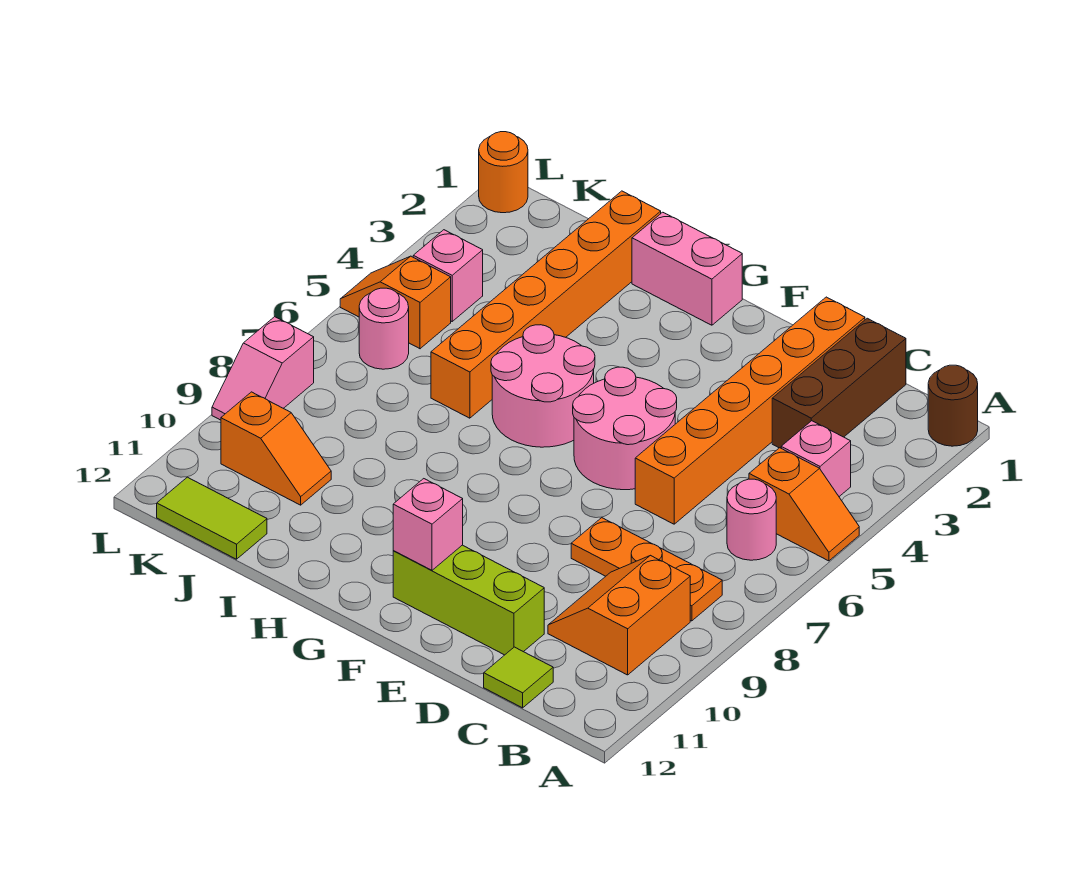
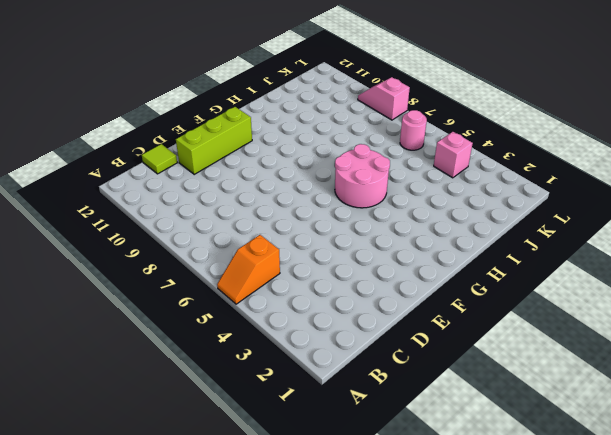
none -> brown 1x1 round brick [928,365,978,446]
none -> pink 1x1 brick [781,421,851,496]
none -> pink 1x1 round brick [727,479,776,560]

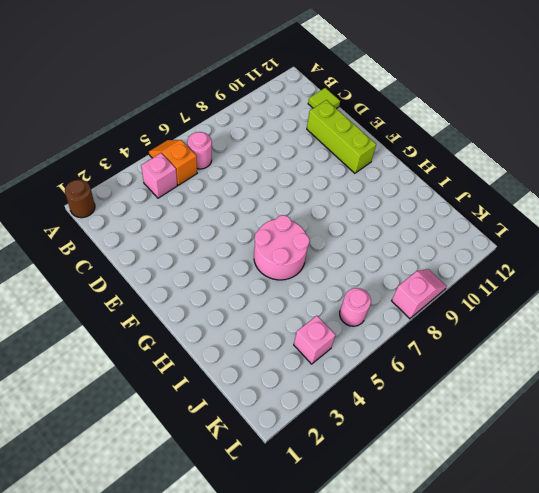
none -> orange 1x3 plate [571,518,722,621]
none -> orange 2x2 slope [548,555,690,675]
none -> brown 1x3 brick [772,318,906,448]

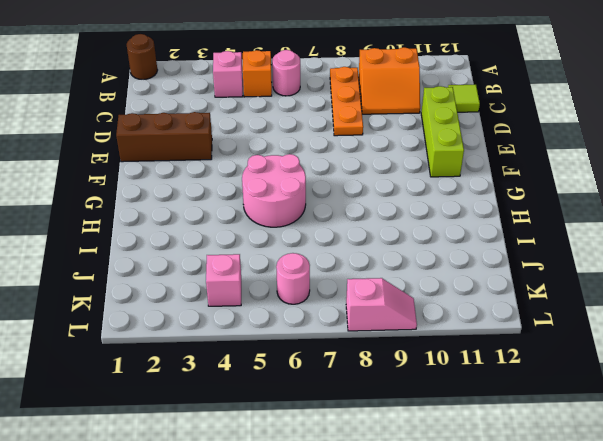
brown 1x3 brick [116,112,212,162] -> brown 1x3 brick moved to [772,318,906,448]
none -> orange 1x6 brick [635,297,865,524]
none -> pink 2x2 round brick [573,367,677,490]
none -> pink 1x2 brick [632,212,742,325]

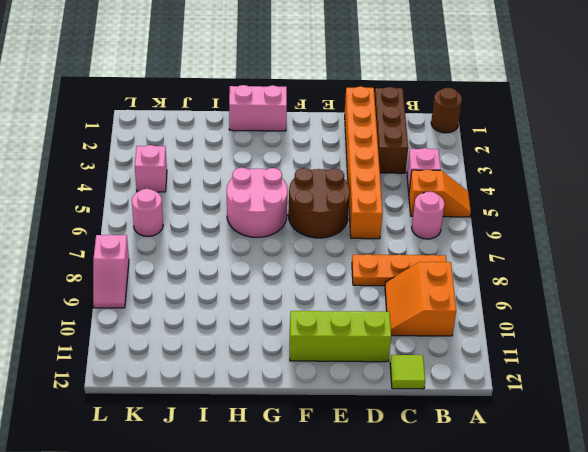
brown 2x2 round brick [288,168,350,238] -> pink 2x2 round brick [573,367,677,490]
none -> orange 1x6 brick [431,191,661,418]
none -> orange 1x2 slope [221,392,331,505]
none -> lime 1x2 tile [157,477,267,559]

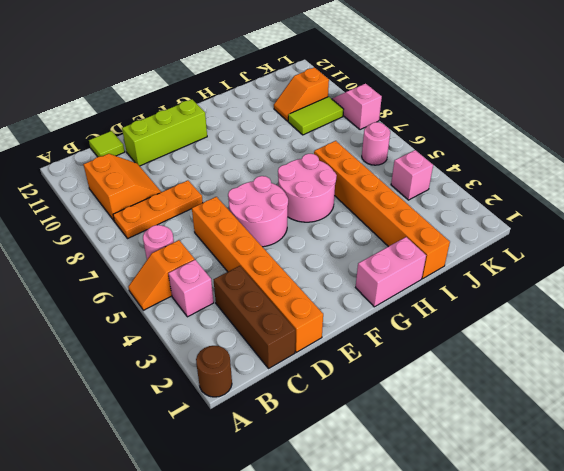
lime 1x2 tile [288,97,344,135] -> lime 1x2 tile moved to [157,477,267,559]
none -> orange 1x2 slope [340,256,451,349]
none -> orange 1x1 round brick [479,132,528,213]
none -> pink 1x1 brick [393,479,463,570]

